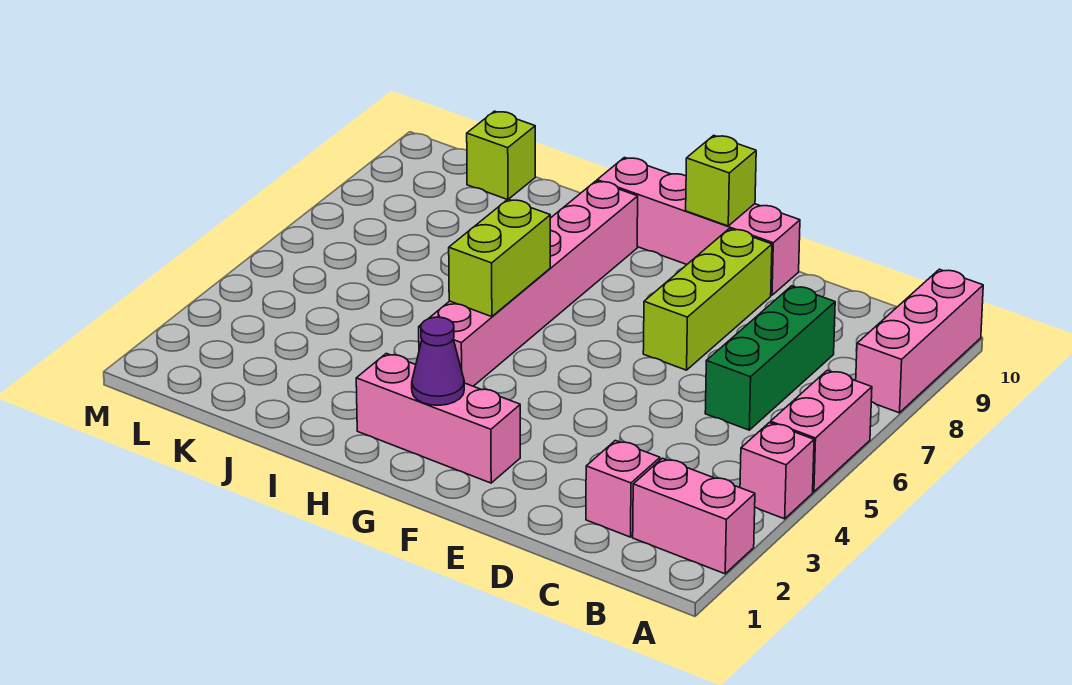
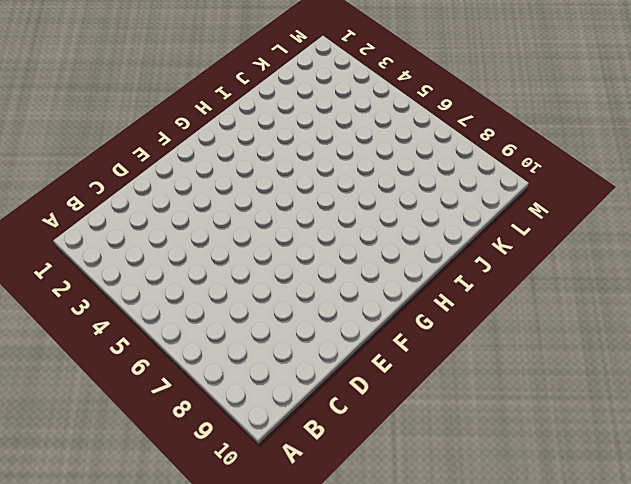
none -> pink 1x2 brick [633,458,755,574]
none -> pink 1x1 brick [740,423,814,519]
none -> pink 1x2 brick [770,370,872,492]

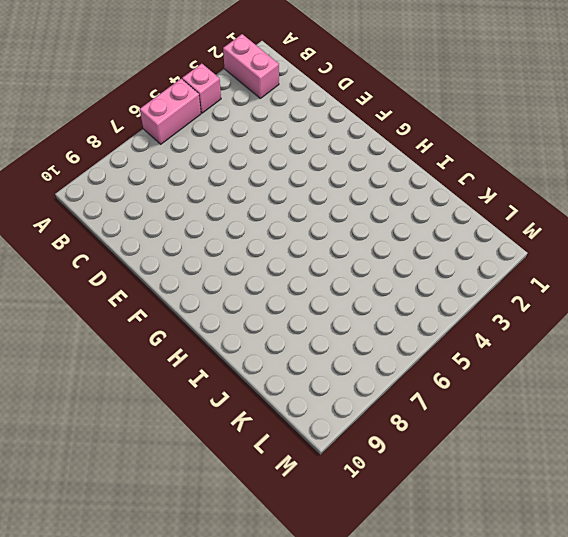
none -> pink 1x3 brick [856,269,983,413]
none -> pink 1x1 brick [586,441,660,537]
none -> green 1x3 brick [705,286,835,430]

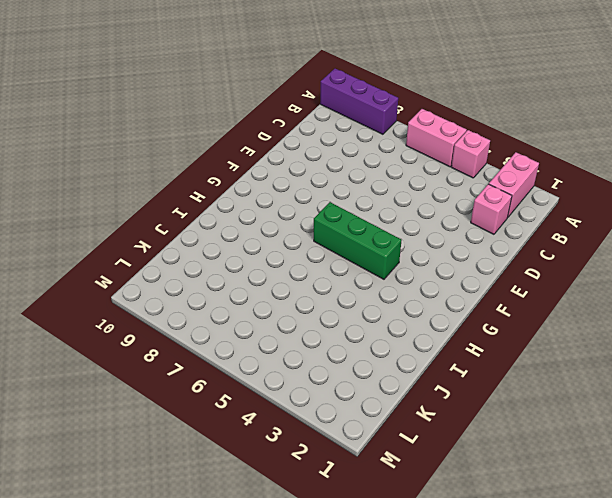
purple 1x3 brick [320,69,398,134] -> pink 1x3 brick [856,269,983,413]
green 1x3 brick [314,202,402,279] -> green 1x3 brick moved to [705,286,835,430]
none -> lime 1x3 brick [643,229,772,370]
none -> pink 1x4 brick [597,158,800,295]
none -> pink 1x3 brick [356,353,520,483]

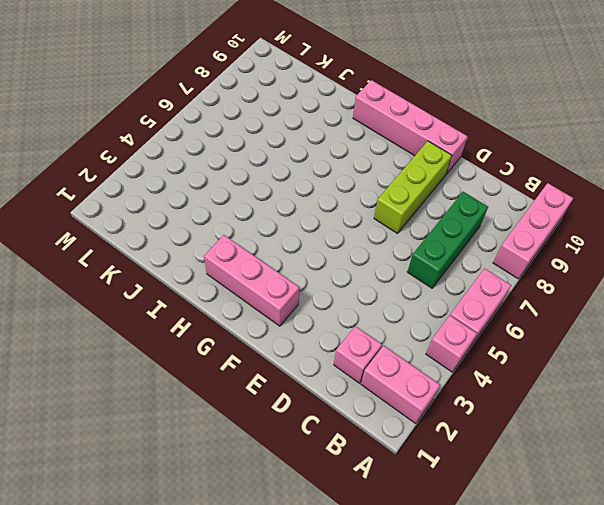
none -> pink 1x6 brick [419,181,638,386]
none -> lime 1x1 brick [467,111,535,200]
none -> lime 1x1 brick [686,135,756,226]

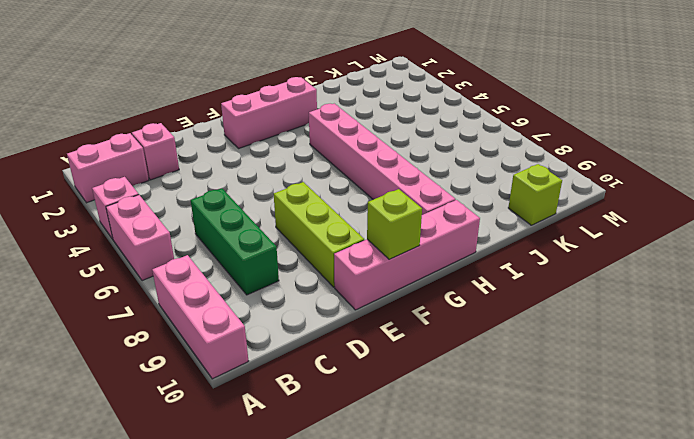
none -> purple 1x1 cone [412,317,464,405]
none -> lime 1x2 brick [449,199,550,317]

